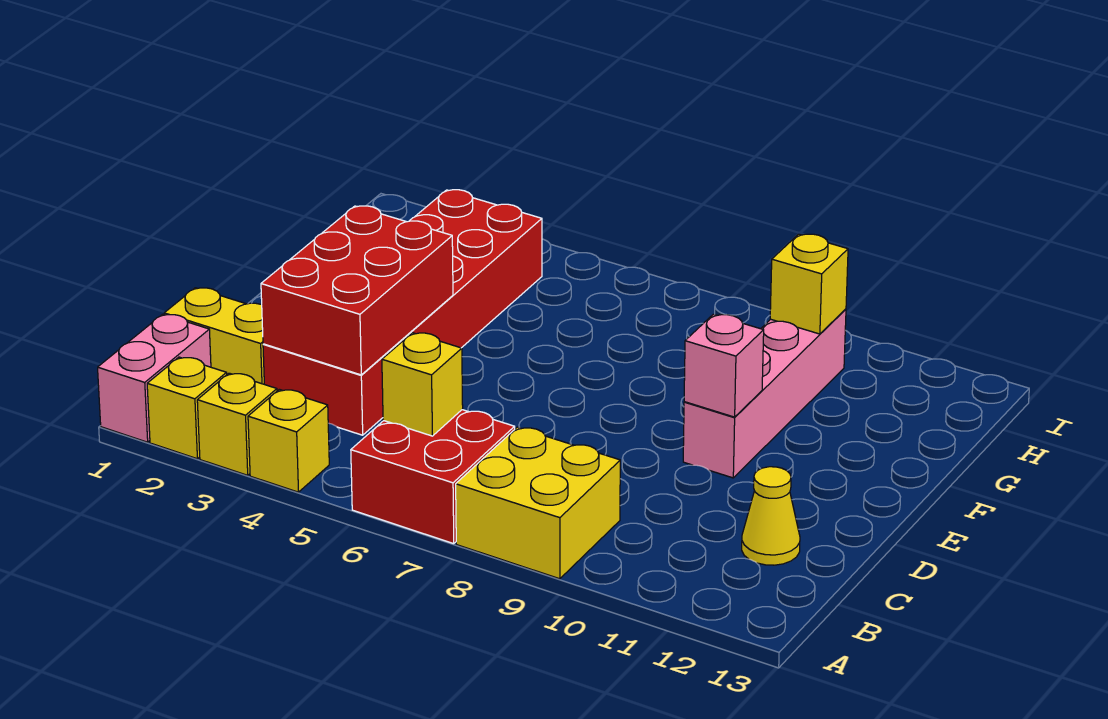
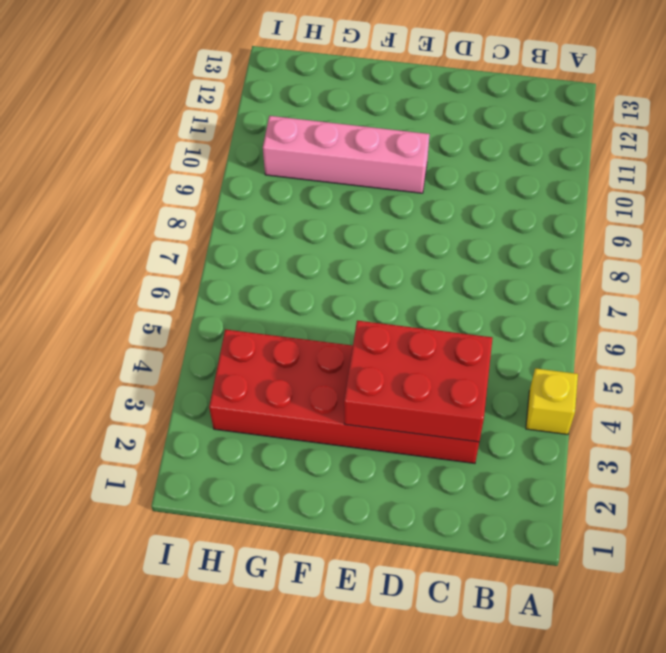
none -> pink 1x2 brick [98,314,211,442]
none -> yellow 1x1 brick [147,357,227,459]
none -> yellow 1x1 brick [197,373,277,475]

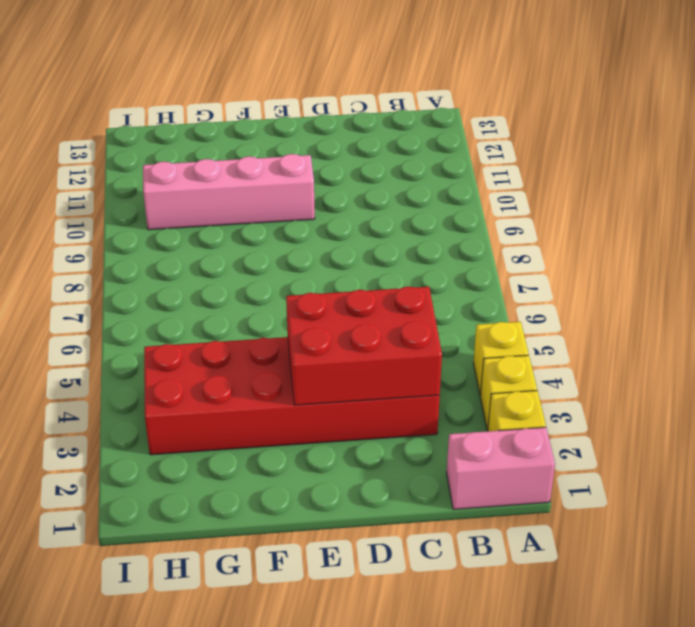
none -> red 2x2 brick [351,410,515,544]
none -> yellow 2x2 brick [456,427,620,579]
none -> yellow 1x2 brick [164,288,264,384]

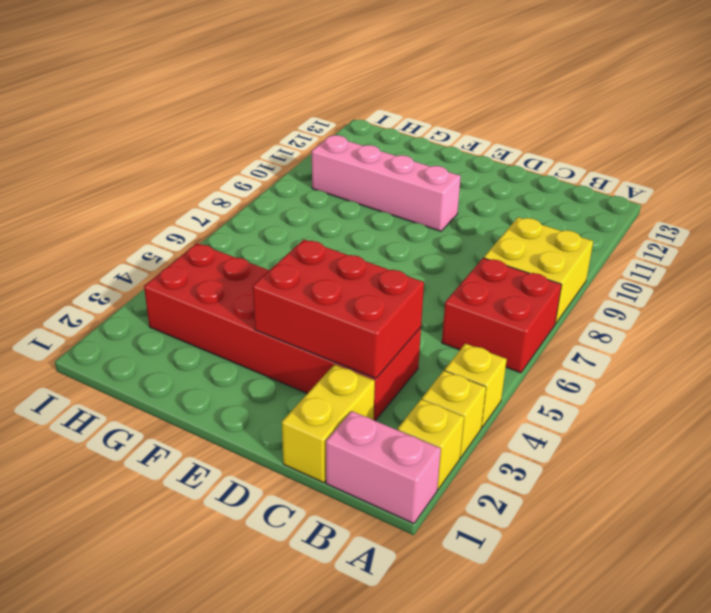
none -> yellow 1x1 cone [742,467,800,565]
none -> yellow 1x1 brick [382,333,463,436]
none -> pink 1x1 brick [684,315,764,417]

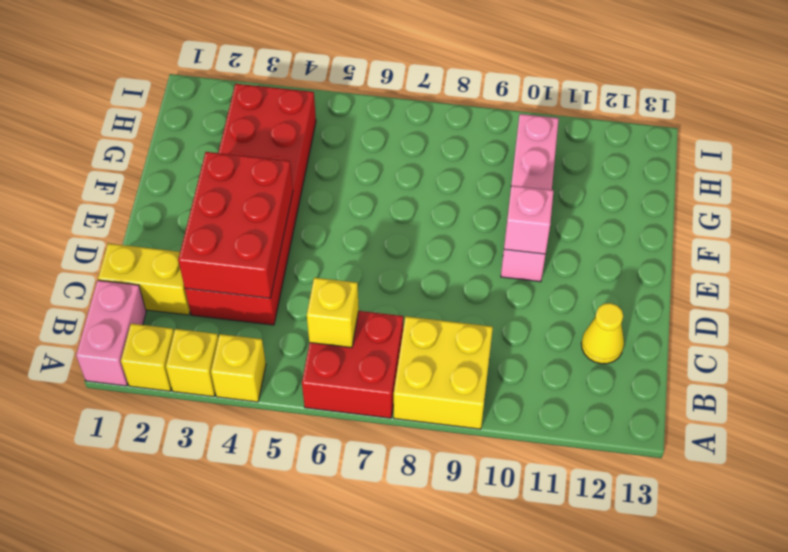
none -> yellow 1x1 brick [770,234,848,334]

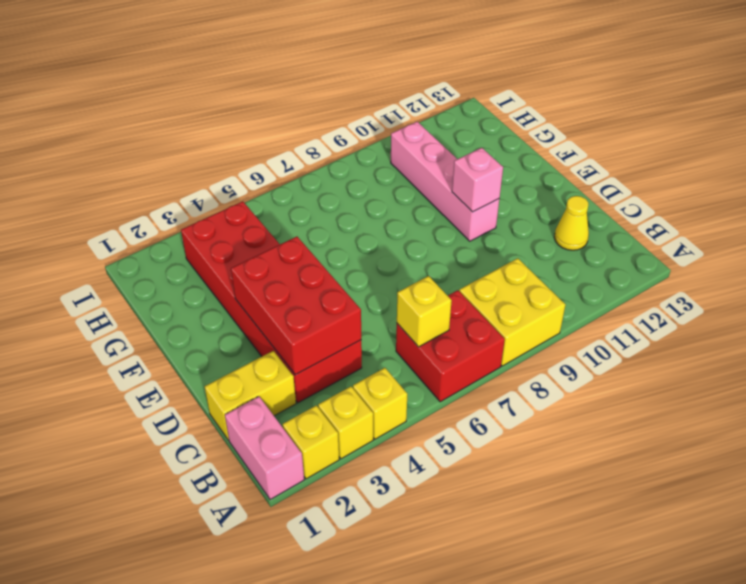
none -> yellow 1x1 brick [770,234,848,334]

